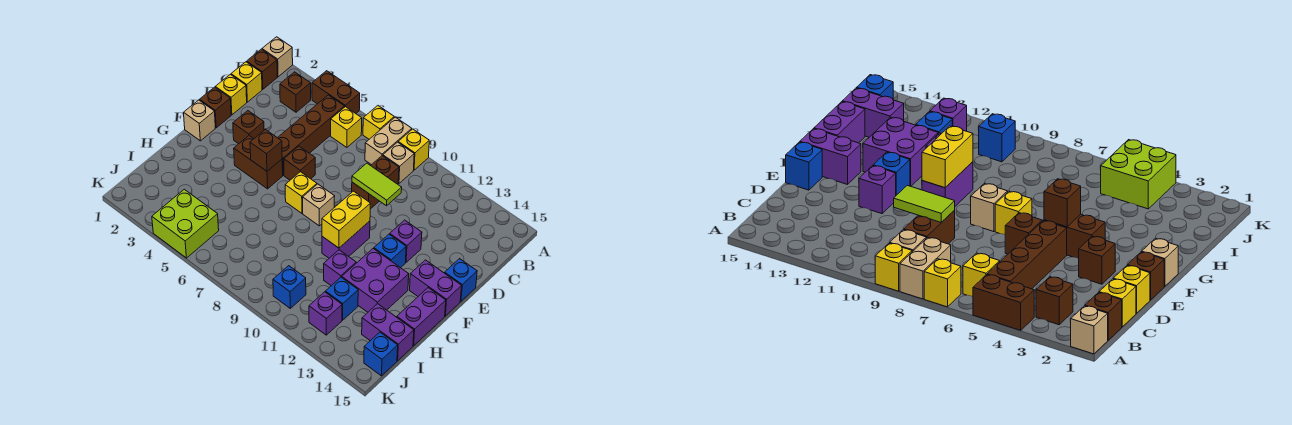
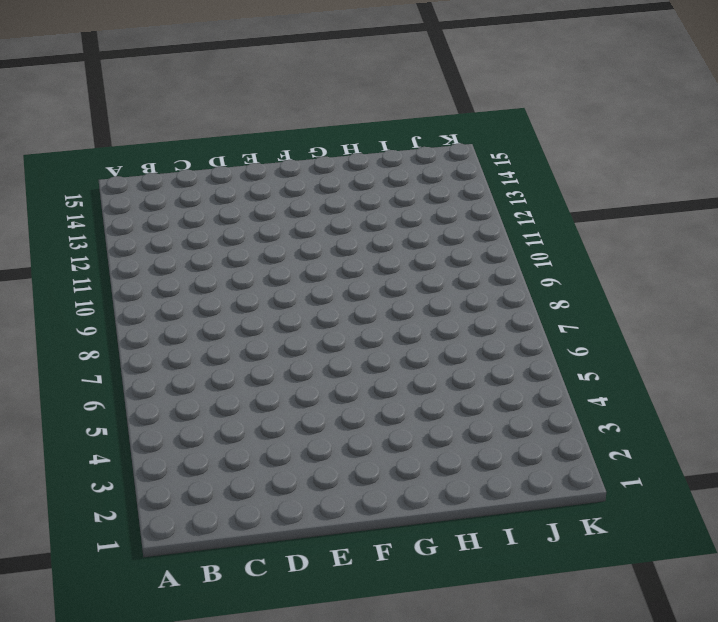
none -> tan 1x1 brick [262,37,293,77]
none -> brown 1x2 brick [312,71,360,113]
none -> yellow 1x1 brick [363,106,394,139]
none -> tan 1x2 brick [365,117,412,165]

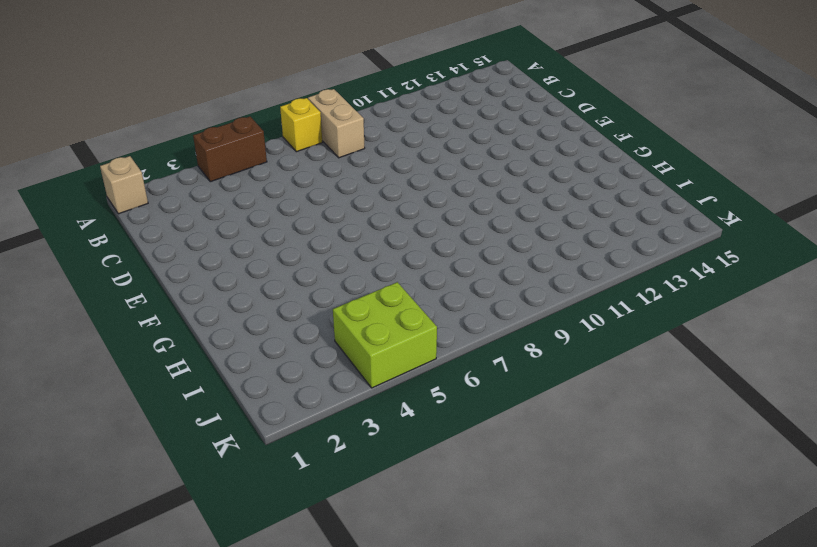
none -> yellow 1x1 brick [398,129,429,170]
none -> brown 1x1 brick [247,49,277,89]
none -> brown 1x1 brick [280,72,311,112]
none -> brown 1x4 brick [278,95,345,175]

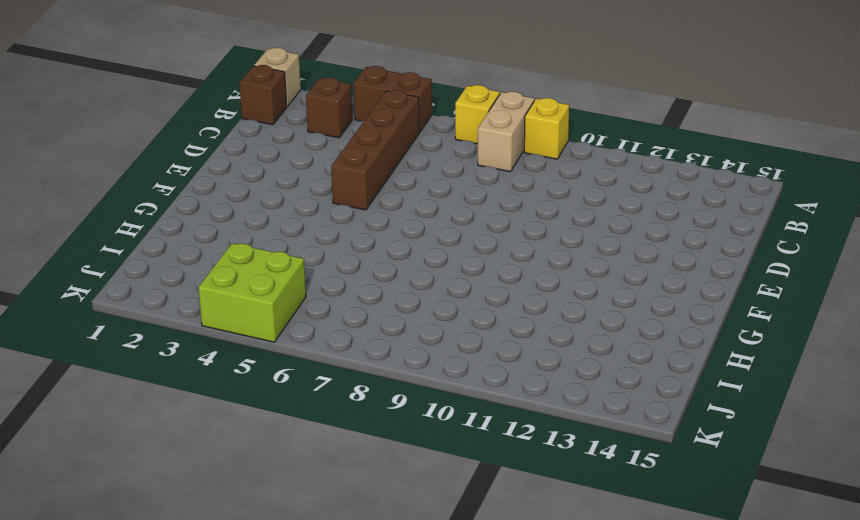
none -> yellow 1x1 brick [331,107,362,147]
none -> tan 1x1 brick [383,142,414,183]
none -> yellow 1x1 brick [231,62,262,102]
none -> brown 1x2 brick [352,156,399,209]

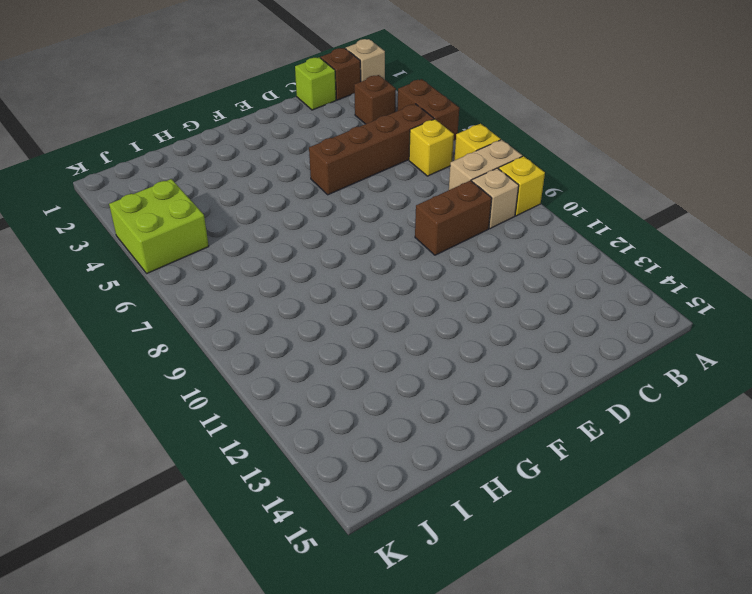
lime 1x1 brick [295,57,336,110] -> yellow 1x1 brick [231,62,262,102]
none -> yellow 1x1 brick [215,74,247,115]
none -> brown 1x1 brick [200,87,231,128]
none -> brown 1x1 brick [233,111,264,144]
none -> brown 1x1 brick [284,146,315,180]

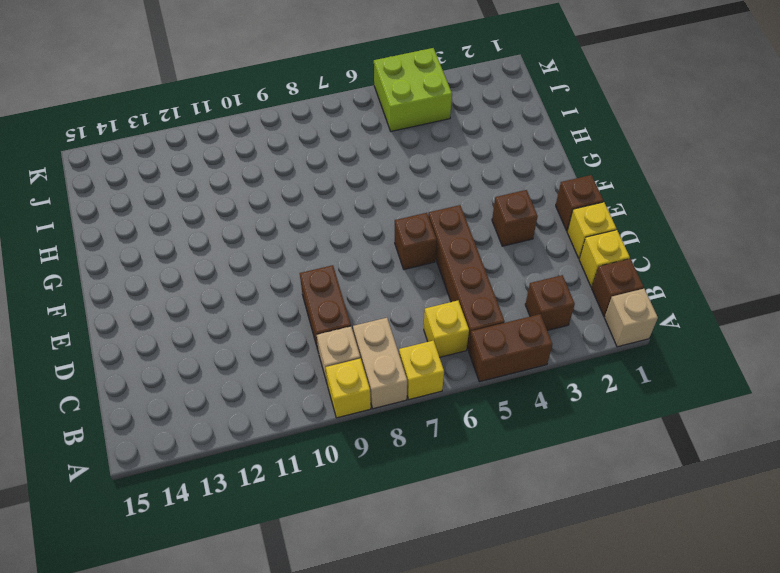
none -> purple 1x1 brick [390,220,422,262]
none -> blue 1x1 brick [445,259,477,301]
none -> tan 1x1 brick [184,100,215,141]
none -> brown 1x2 brick [234,136,283,189]

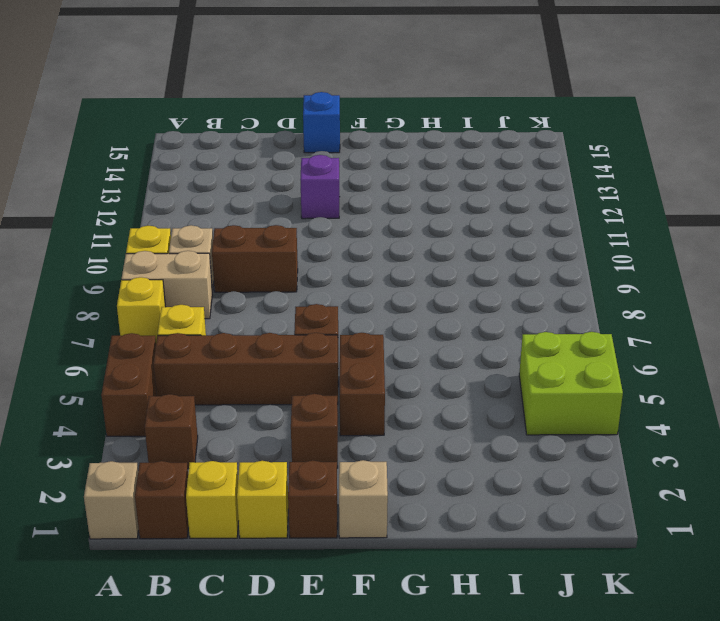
none -> yellow 1x1 brick [285,172,317,213]
none -> tan 1x1 brick [303,184,335,226]
none -> purple 1x2 brick [322,221,370,258]
none -> blue 1x1 brick [374,234,406,268]

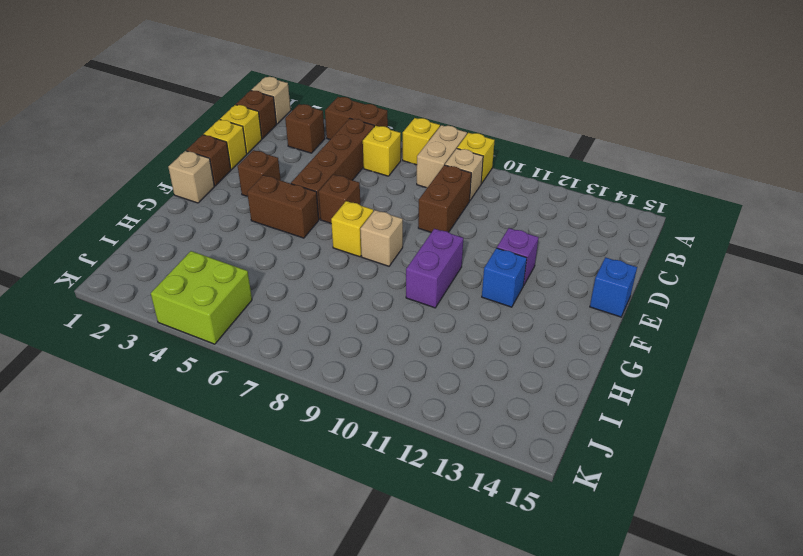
none -> purple 1x2 brick [410,260,462,316]
none -> purple 2x2 brick [342,249,409,312]
none -> purple 1x2 brick [397,288,446,346]
none -> purple 1x1 brick [324,250,356,286]

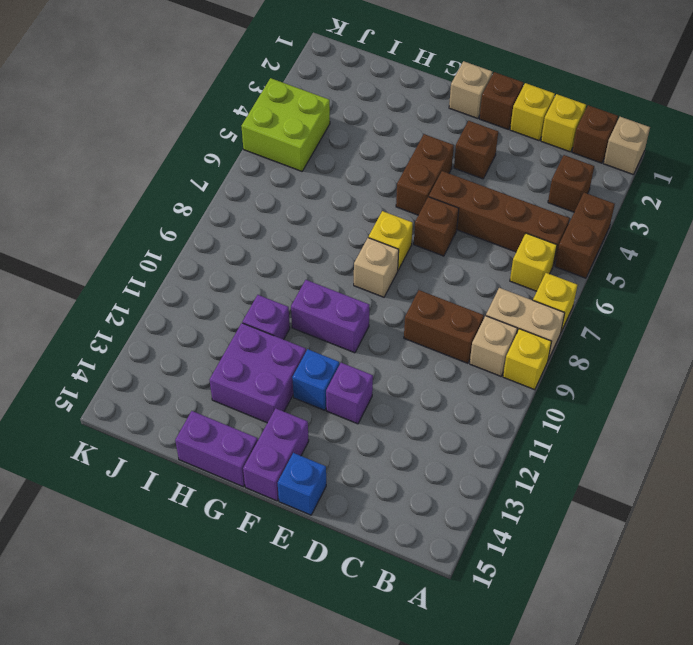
none -> blue 1x1 brick [325,277,358,320]
none -> purple 1x2 brick [362,304,414,361]
none -> blue 1x1 brick [273,266,306,308]
none -> purple 1x1 brick [309,292,342,335]

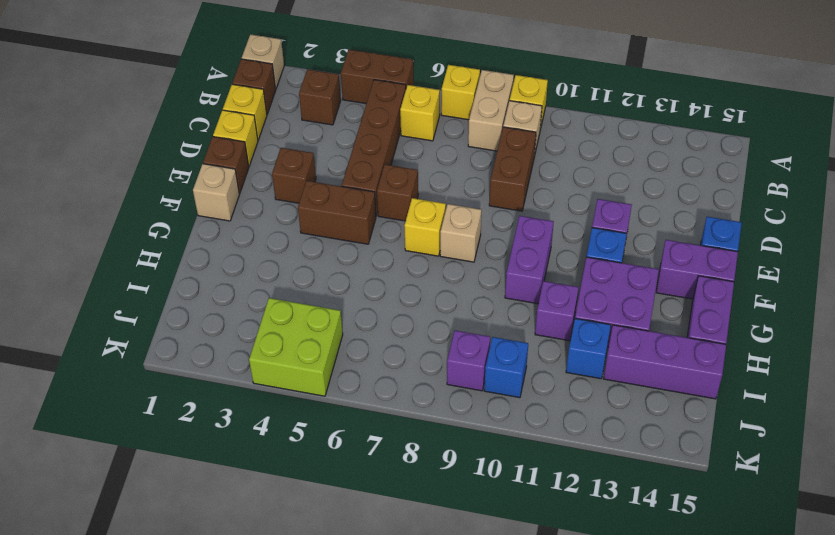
purple 1x3 brick [604,325,726,399] -> purple 1x2 brick [362,304,414,361]
purple 1x1 brick [447,330,490,391] -> purple 1x1 brick moved to [309,292,342,335]
none -> blue 1x1 brick [364,332,398,376]
none -> lime 1x2 tile [352,163,402,206]
none -> brown 1x1 brick [250,130,282,171]
none -> yellow 1x2 brick [322,191,371,248]

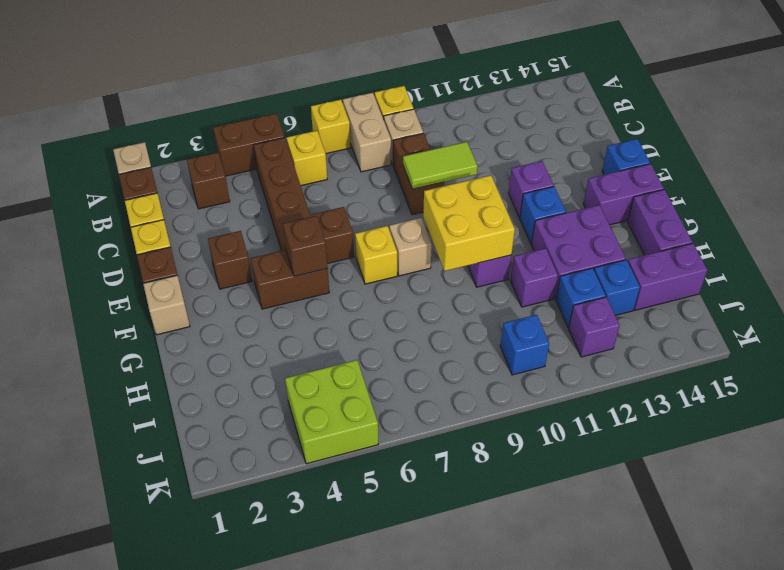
yellow 2x2 brick [423,175,515,271] -> yellow 1x2 brick [322,191,371,248]
blue 1x1 brick [594,260,640,315] -> blue 1x1 brick moved to [364,332,398,376]

